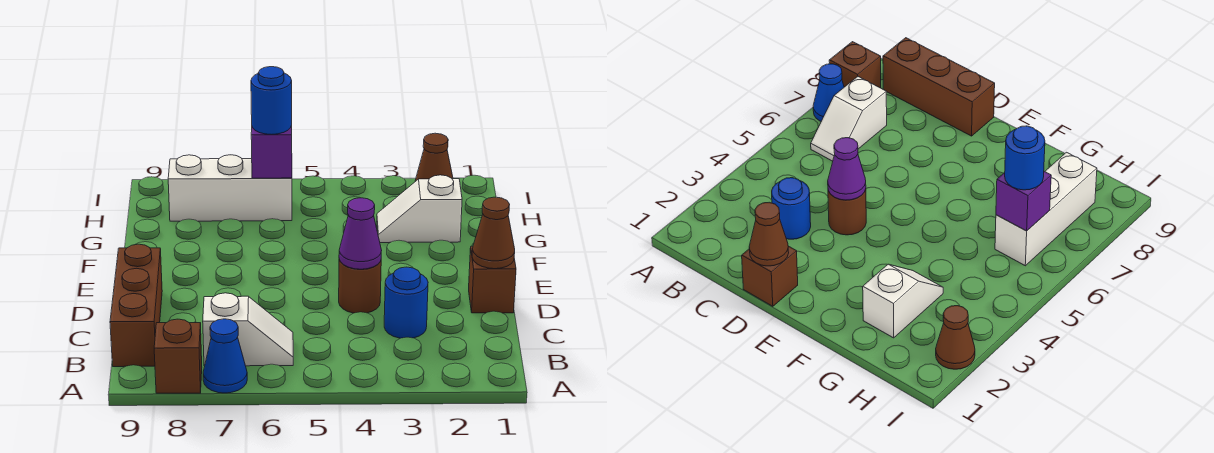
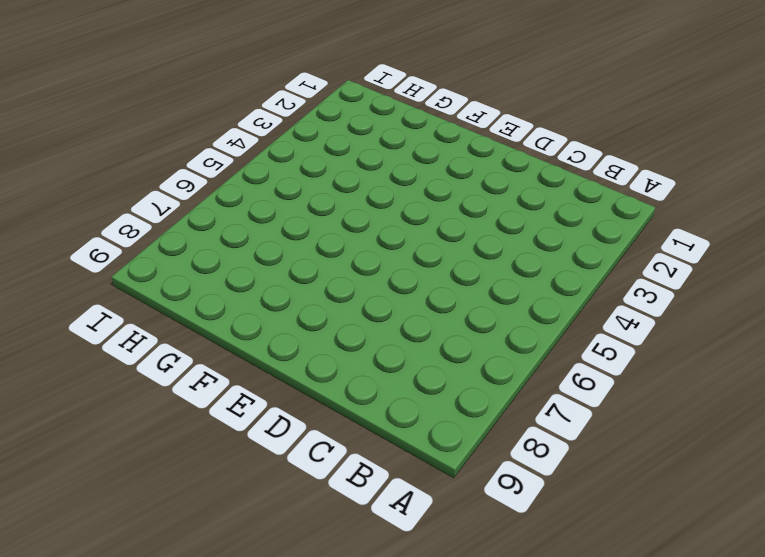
none -> blue 1x1 cone [203,319,247,393]
none -> brown 1x1 brick [154,319,202,393]
none -> white 1x2 slope [203,293,293,366]

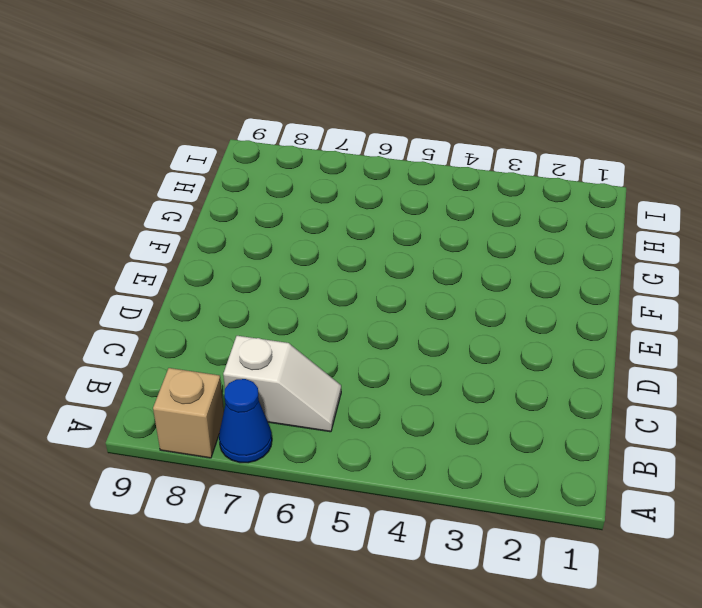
tan 1x1 brick [153,368,224,458] -> brown 1x1 brick [154,319,202,393]
none -> brown 1x3 brick [110,244,162,367]
none -> blue 1x1 round brick [384,267,428,338]
none -> brown 1x1 brick [469,246,516,313]

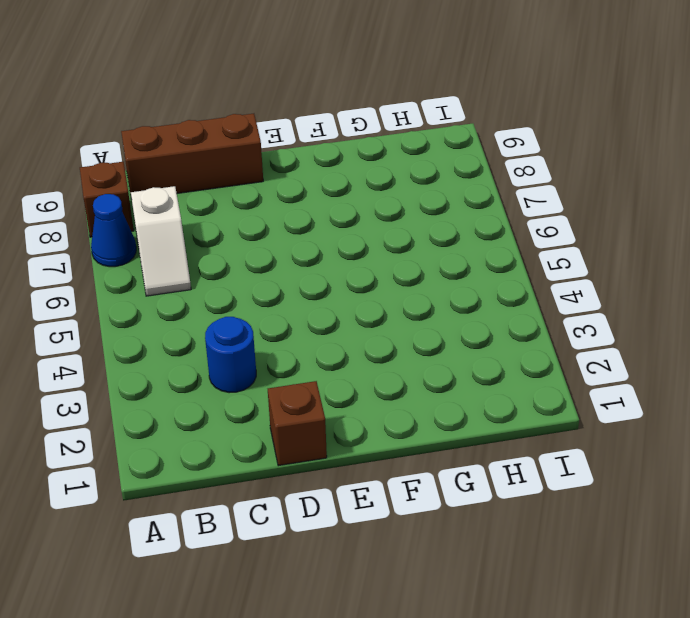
none -> brown 1x1 round brick [339,259,381,313]
none -> white 1x2 slope [377,175,462,243]
none -> white 1x3 brick [168,155,292,221]

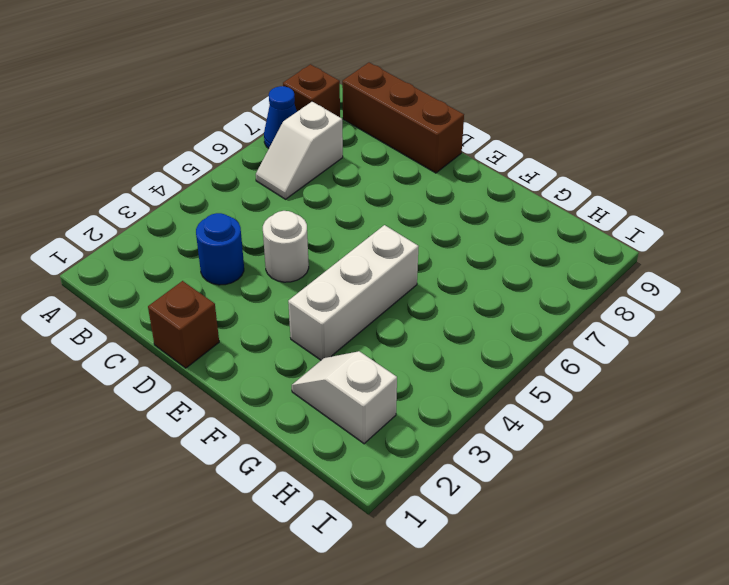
white 1x1 round brick [263,211,309,282] -> brown 1x1 round brick [339,259,381,313]
white 1x3 brick [288,225,419,360] -> white 1x3 brick moved to [168,155,292,221]
white 1x2 slope [292,351,397,444] -> white 1x2 slope turned to [377,175,462,243]
none -> brown 1x1 cone [415,133,453,181]
none -> brown 1x1 cone [472,197,515,269]
none -> purple 1x1 cone [339,198,382,269]

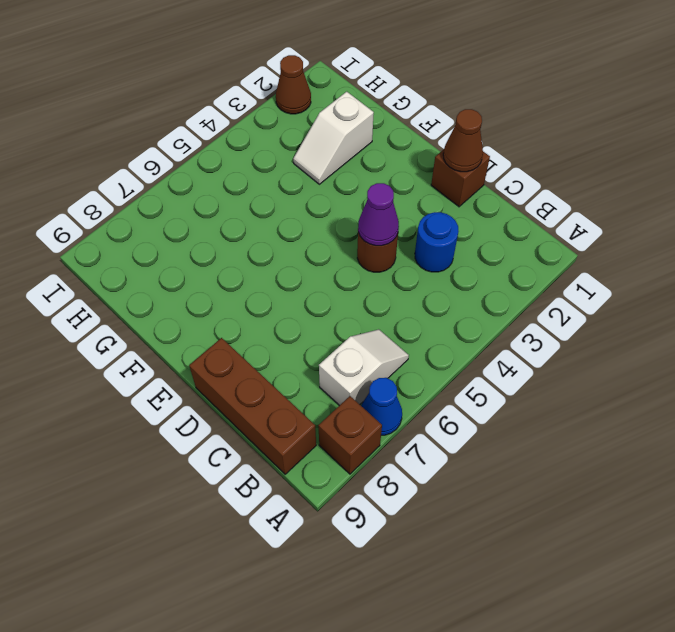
none -> white 1x3 brick [168,155,292,221]
none -> purple 1x1 brick [251,125,292,178]
none -> blue 1x1 round brick [251,67,292,134]

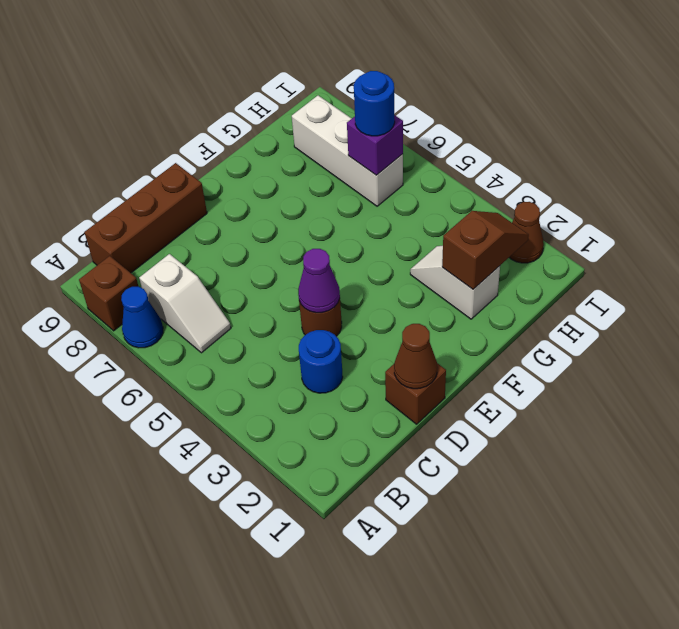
brown 1x2 slope [442,211,529,289] -> none

